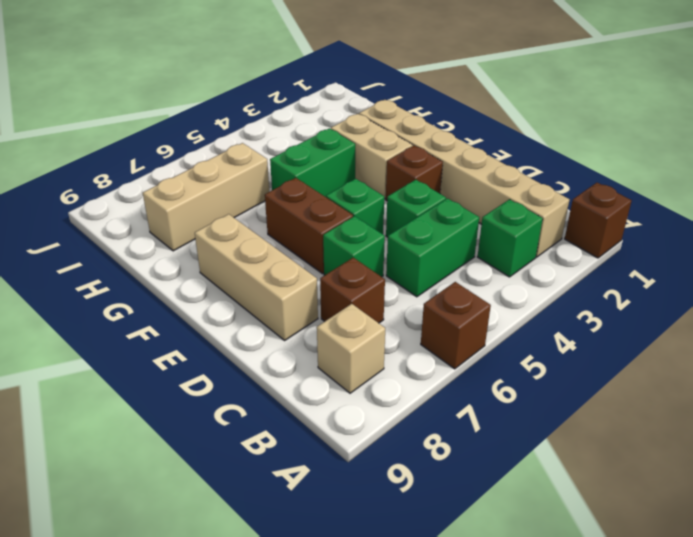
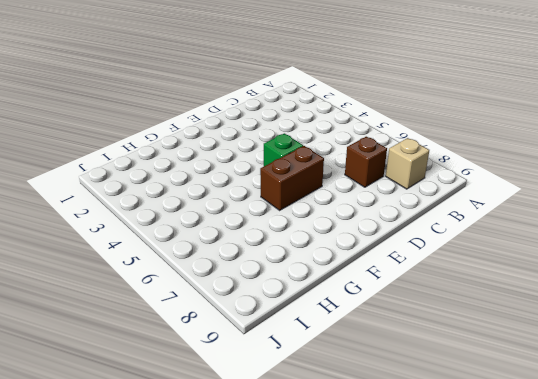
none -> brown 1x1 brick [565,183,632,258]
none -> brown 1x1 brick [421,282,491,369]
none -> tan 1x6 brick [359,100,569,257]

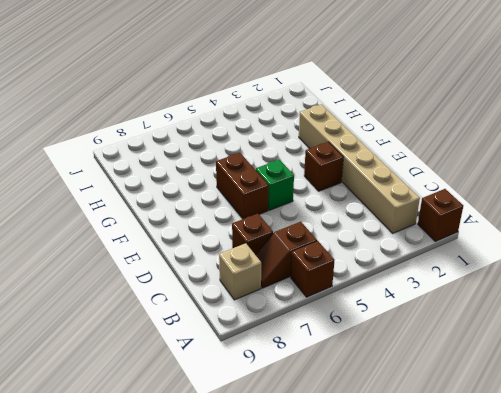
brown 1x2 slope [256,222,317,288] -> none
none -> green 1x1 brick [478,199,543,277]
none -> green 1x2 brick [386,198,479,297]
none -> green 1x1 brick [386,180,446,237]

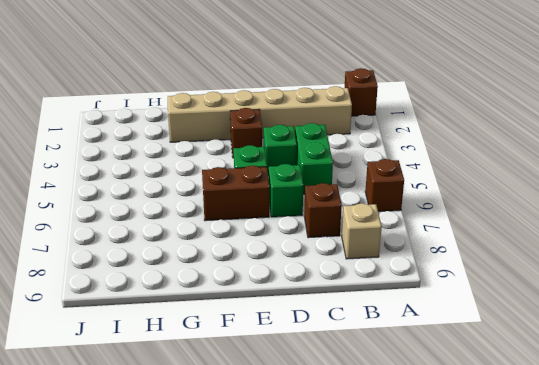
none -> green 1x1 brick [478,199,543,277]
none -> tan 1x3 brick [195,214,318,340]
none -> tan 1x2 brick [331,114,413,199]

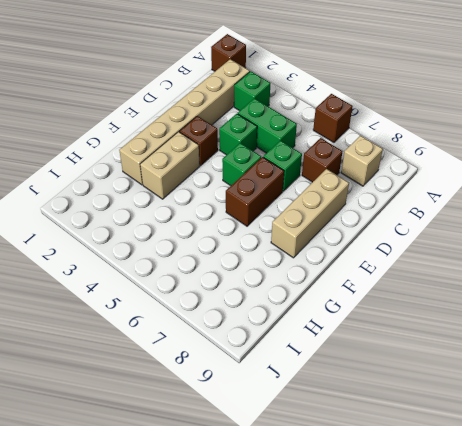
none -> green 1x2 brick [270,128,355,197]
none -> tan 1x3 brick [143,143,270,251]

